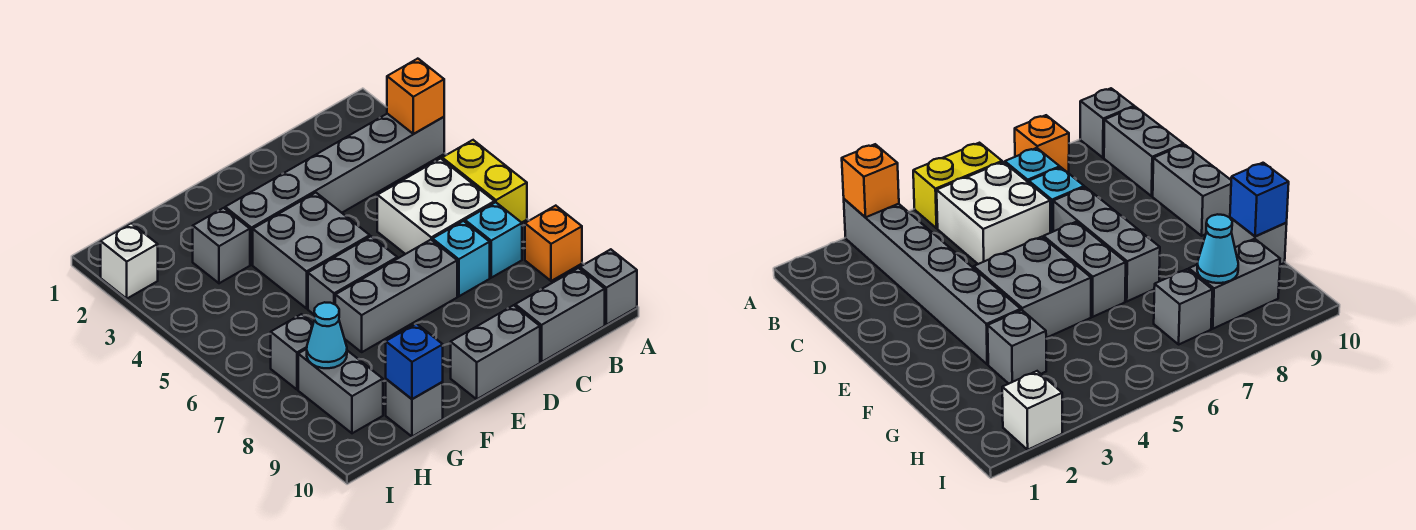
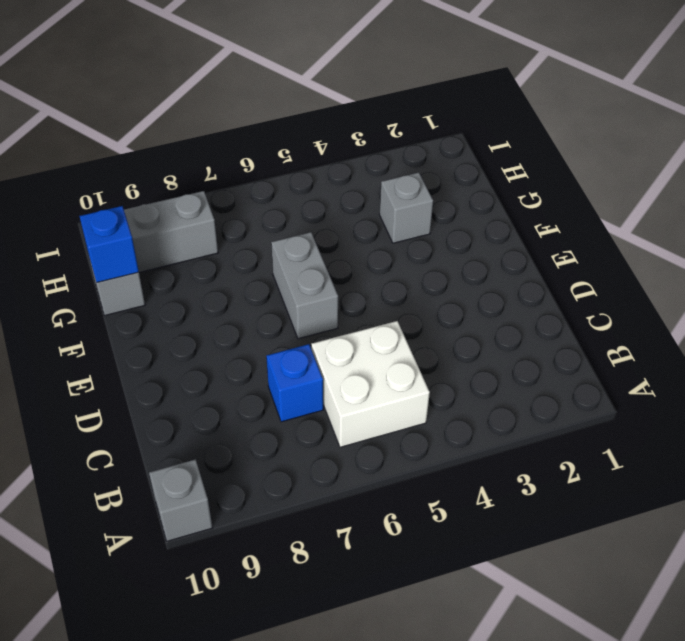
blue 1x1 brick [266,344,323,422] -> cyan 1x1 brick [433,221,490,296]
none -> grey 1x6 brick [225,114,444,265]
none -> yellow 1x2 brick [442,140,527,223]
none -> orange 1x1 brick [525,206,582,281]

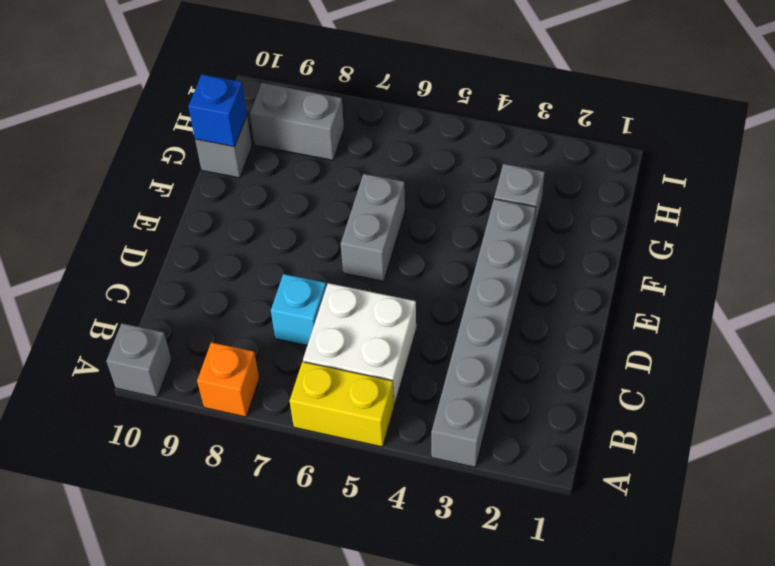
none -> cyan 1x1 brick [465,202,522,278]
none -> grey 1x2 brick [515,268,605,362]
none -> grey 1x3 brick [335,240,457,352]

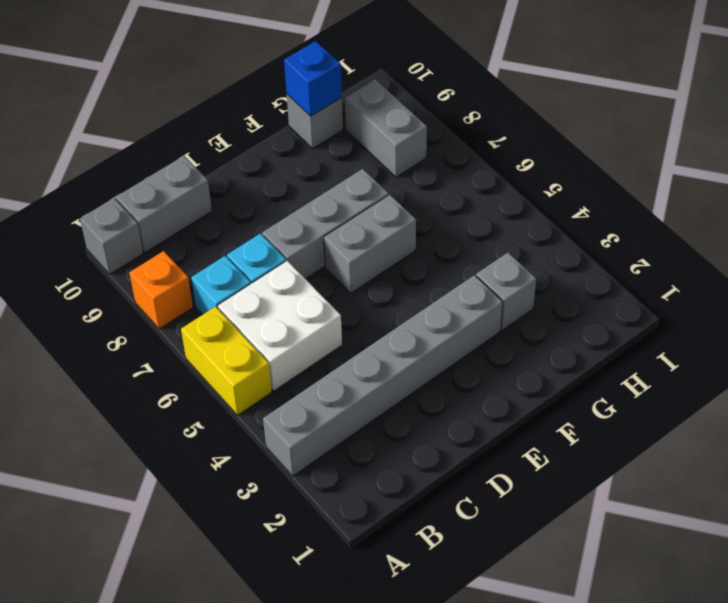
none -> grey 1x2 brick [451,305,540,399]
none -> grey 2x2 brick [253,193,370,308]
none -> grey 1x1 brick [271,314,313,389]

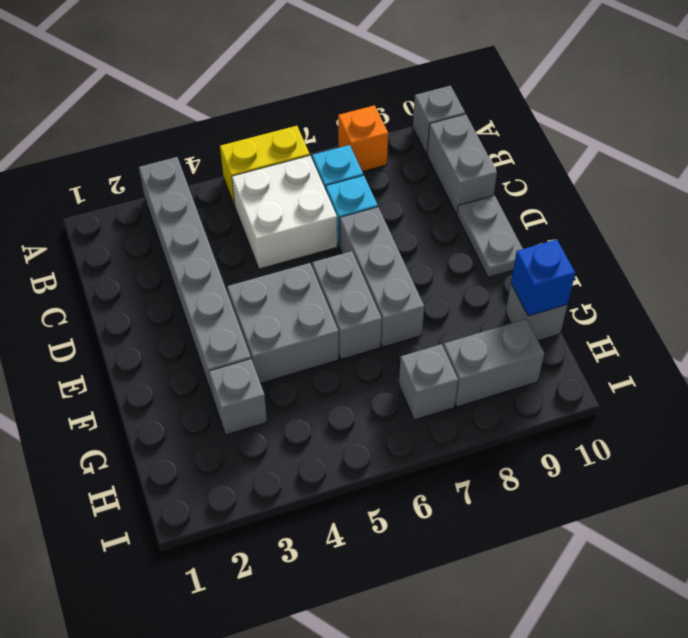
grey 1x2 plate [457,195,523,277] -> grey 1x2 brick [451,305,540,399]
none -> white 1x1 brick [101,223,158,299]
none -> orange 1x1 brick [387,59,444,134]
none -> cyan 1x1 cone [307,302,347,368]

